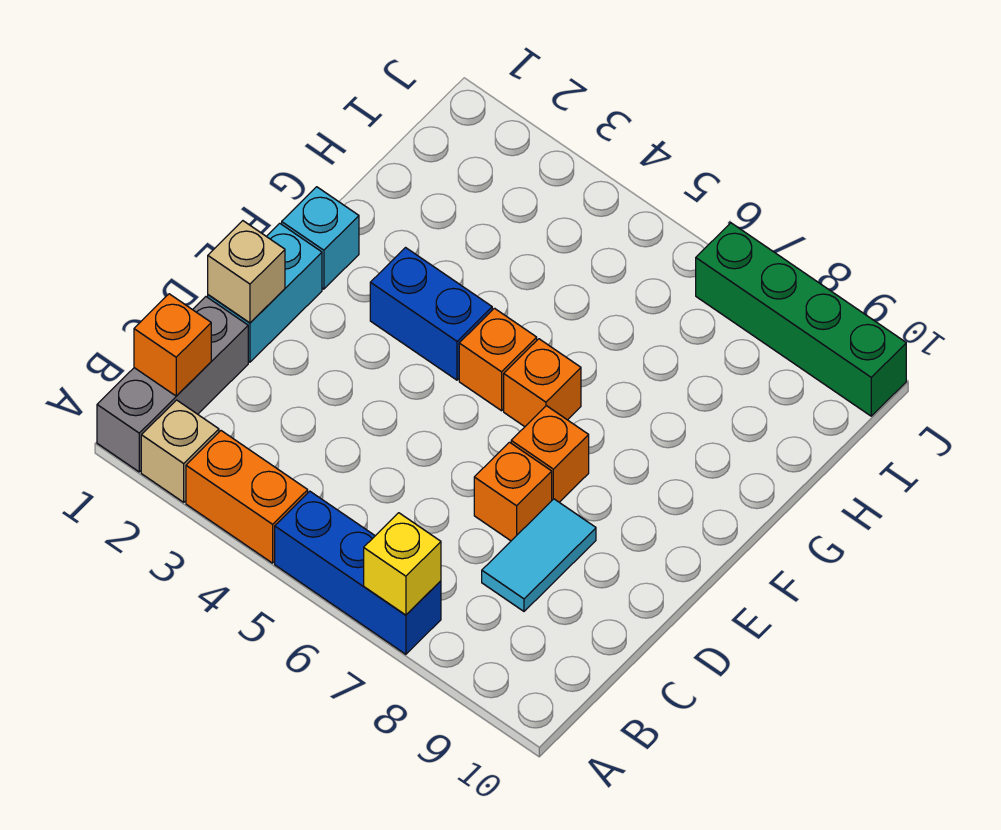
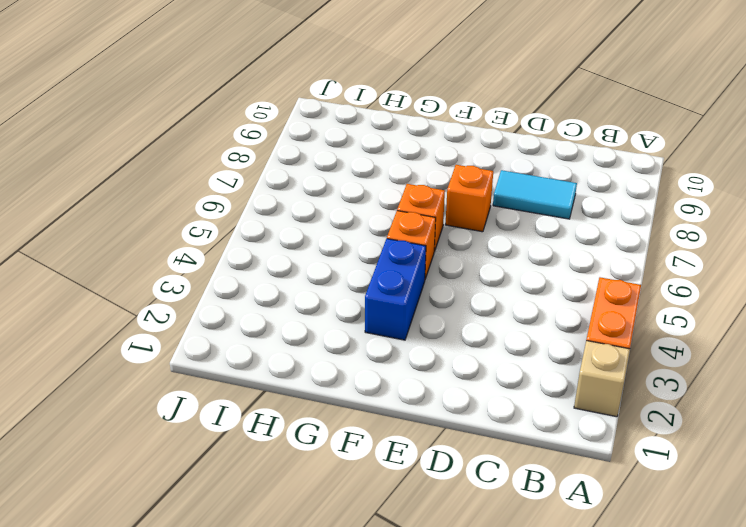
none -> grey 1x3 brick [97,297,248,472]
none -> blue 1x3 brick [275,491,441,654]
none -> cyan 1x2 brick [208,223,322,362]

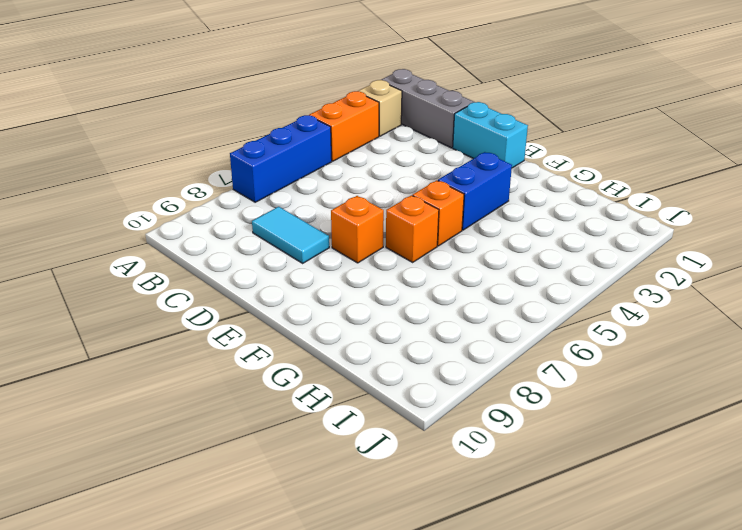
none -> orange 1x1 brick [474,442,552,541]
none -> cyan 1x1 brick [282,187,359,289]
none -> green 1x4 brick [696,223,906,416]

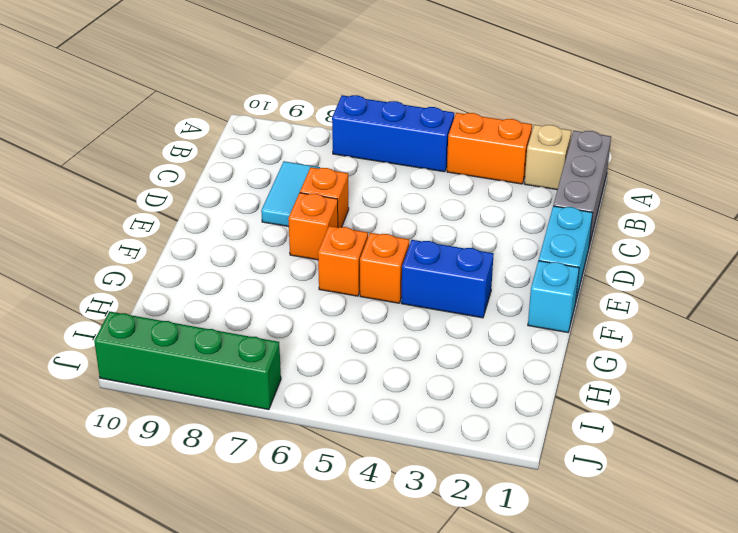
none -> yellow 1x1 brick [364,513,441,615]
none -> orange 1x1 brick [134,294,211,396]
none -> tan 1x1 brick [208,221,285,323]

